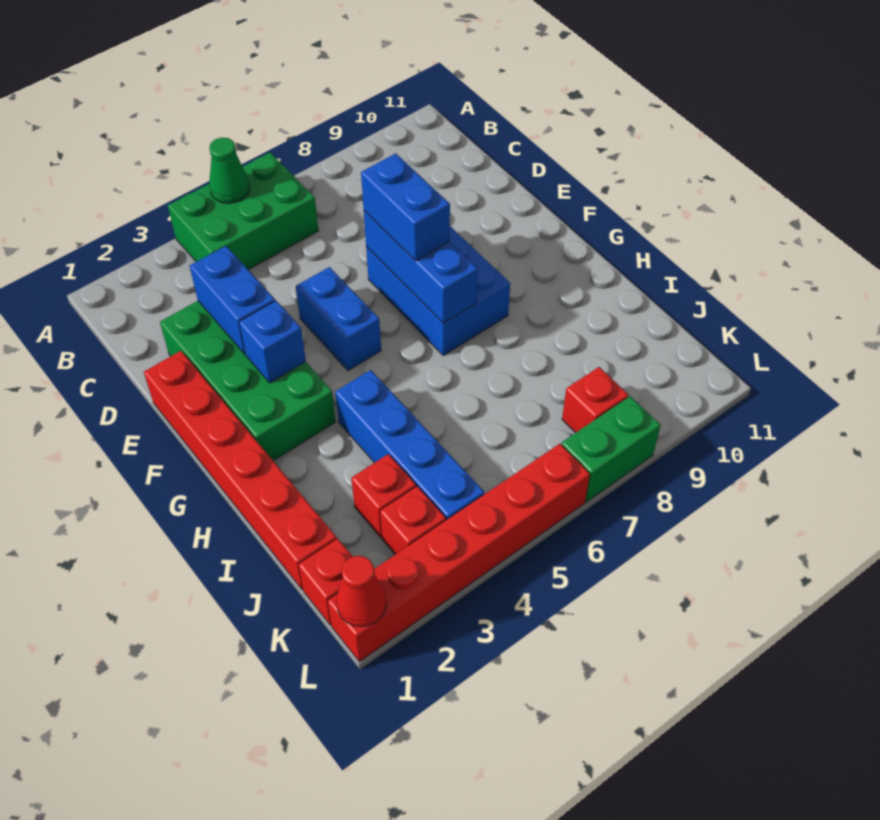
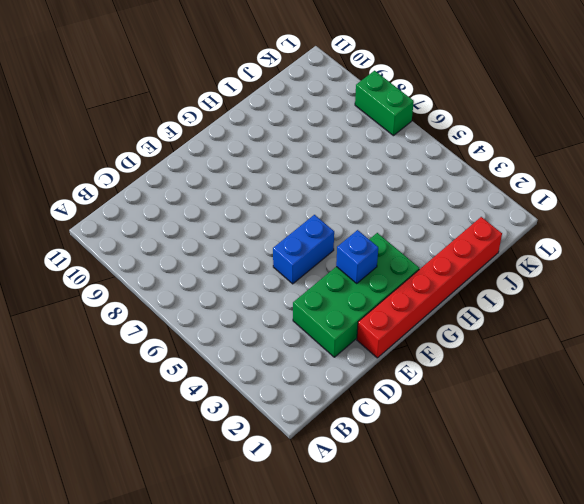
none -> green 2x3 brick [168,153,319,270]
none -> blue 2x3 brick [366,226,510,355]
none -> blue 1x4 brick [335,370,484,520]

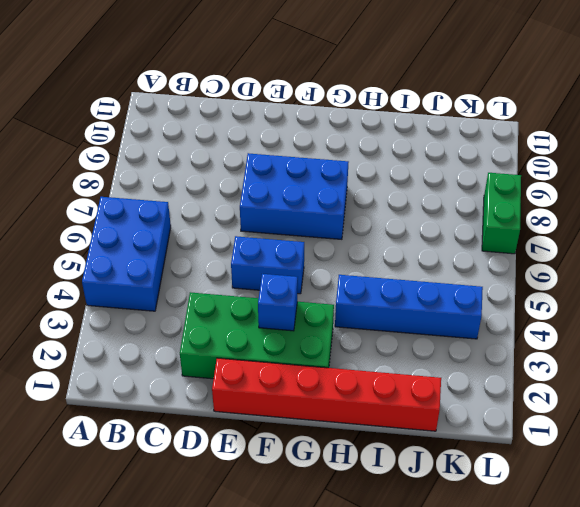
blue 2x3 brick [82,197,171,311] -> green 2x3 brick [168,153,319,270]
none -> red 1x1 brick [351,454,416,537]
none -> red 1x1 brick [299,539,353,625]
none -> red 1x1 brick [380,486,446,555]

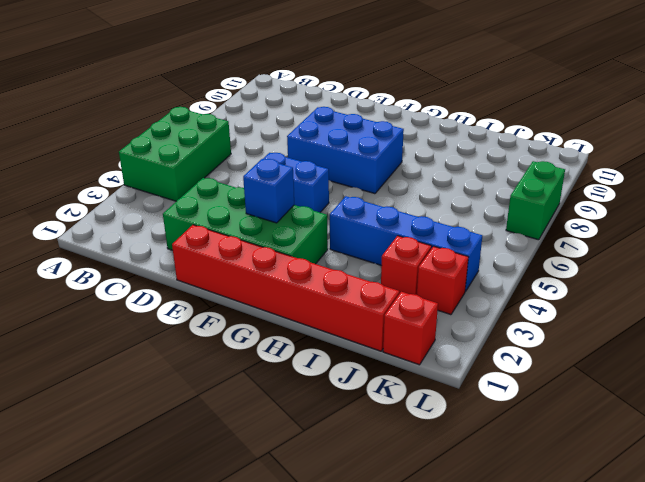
none -> red 1x1 brick [562,367,629,433]
none -> red 1x6 brick [328,444,590,662]
none -> green 1x1 cone [209,138,250,203]

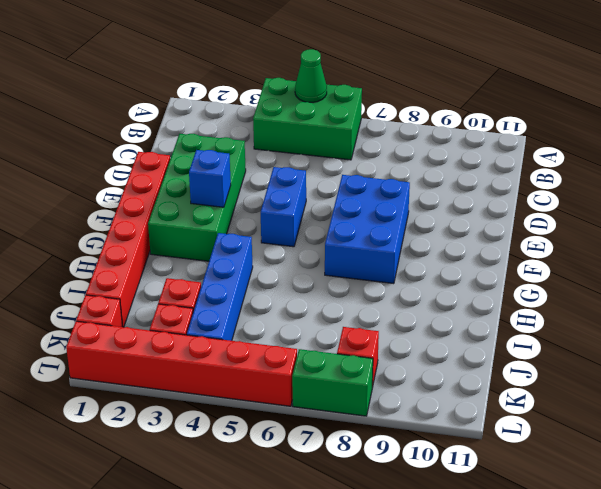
none -> blue 1x2 brick [190,246,275,354]
none -> blue 1x3 brick [364,211,478,323]
none -> red 1x1 cone [336,556,386,627]

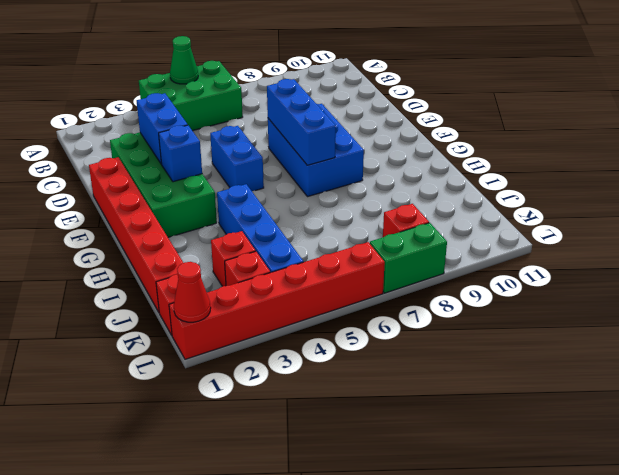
none -> blue 1x2 brick [361,153,450,261]

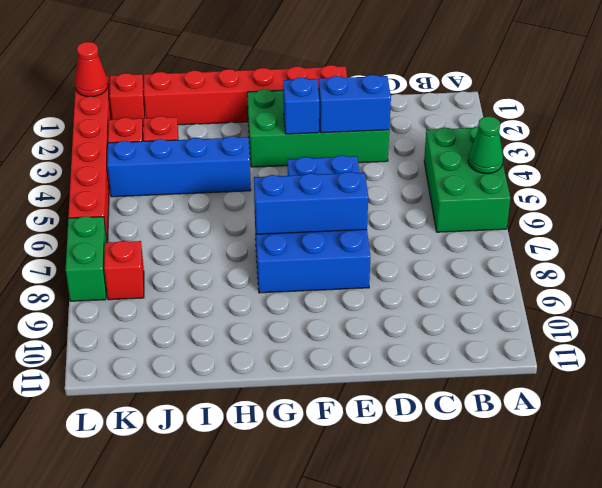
none -> blue 1x2 brick [361,153,450,261]

